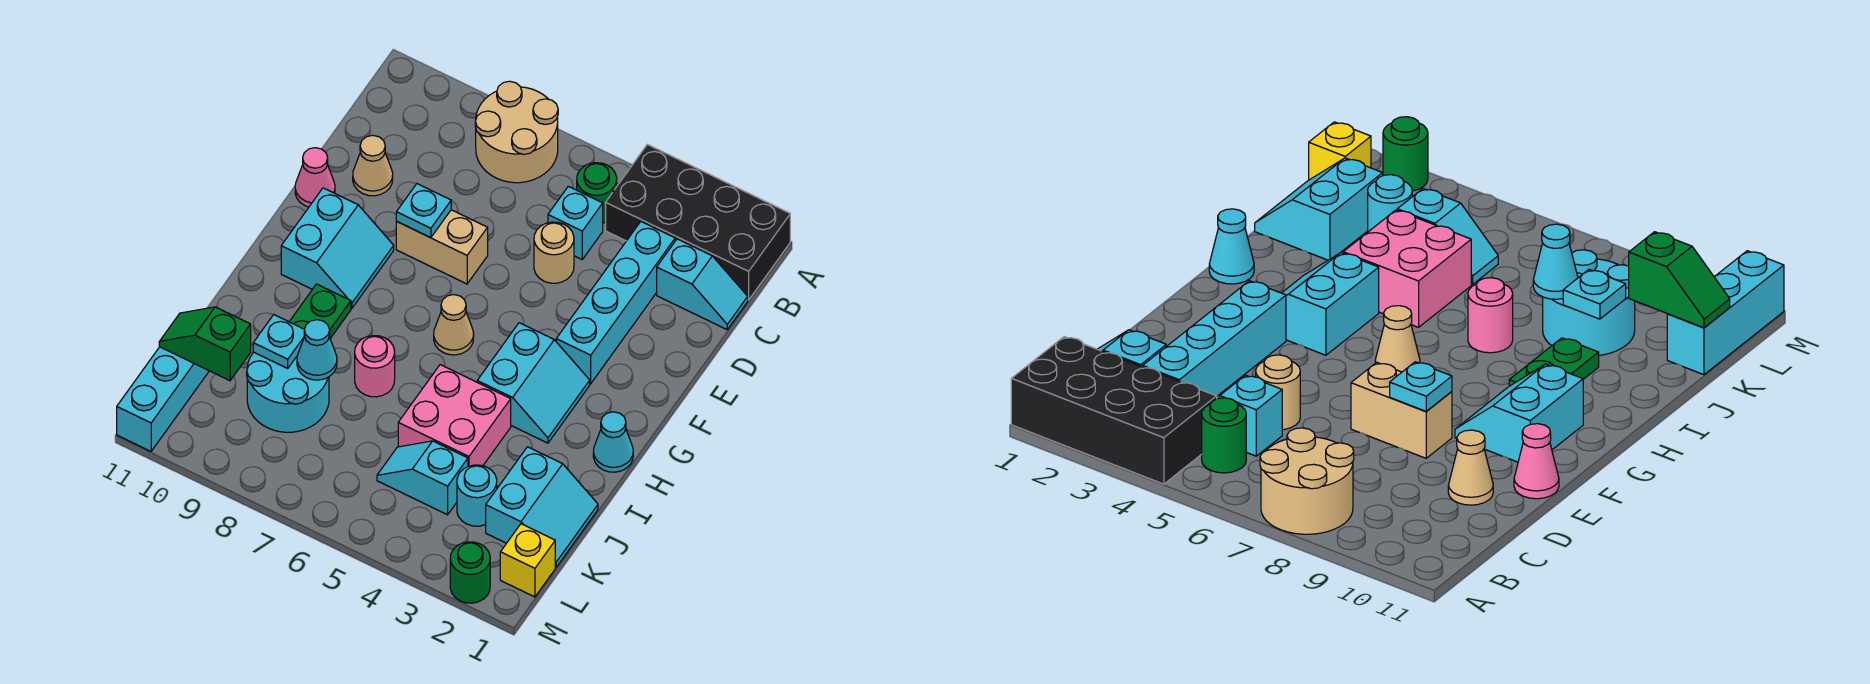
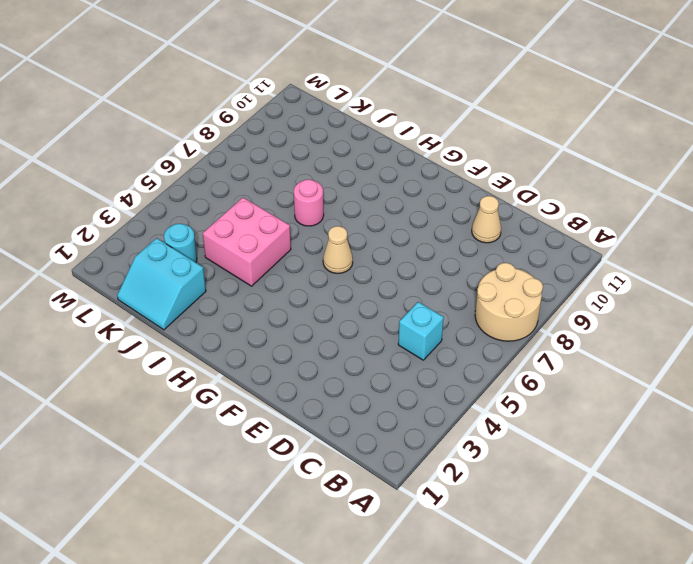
none -> black 2x4 brick [606,144,790,300]
none -> green 1x1 round brick [577,163,617,223]
none -> cyan 1x2 slope [657,239,748,329]

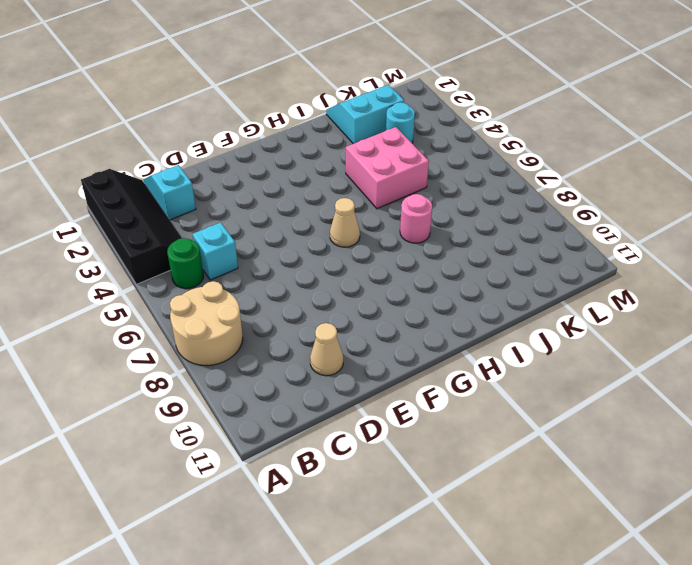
black 2x4 slope [81,169,182,284] -> black 2x4 brick [606,144,790,300]
none -> cyan 1x4 brick [556,222,675,384]
none -> tan 1x1 round brick [534,222,574,283]
none -> tan 1x2 brick [396,210,488,284]

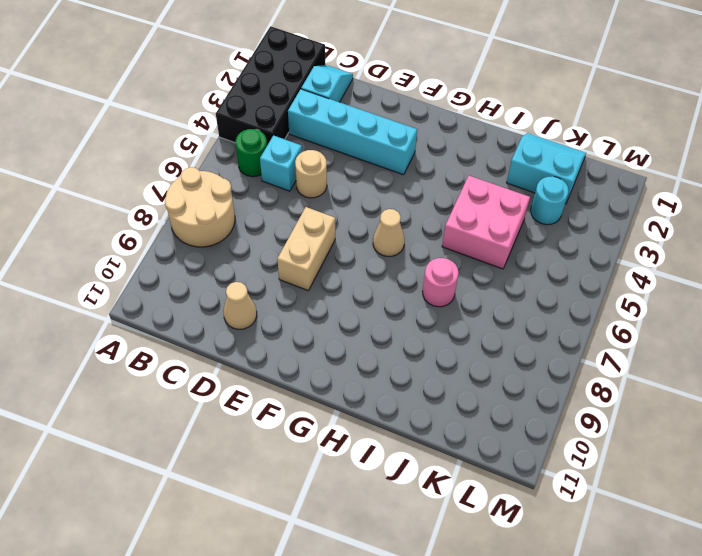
none -> pink 1x1 cone [295,148,335,207]
none -> cyan 2x2 slope [281,188,394,308]
none -> cyan 2x2 slope [477,323,590,443]

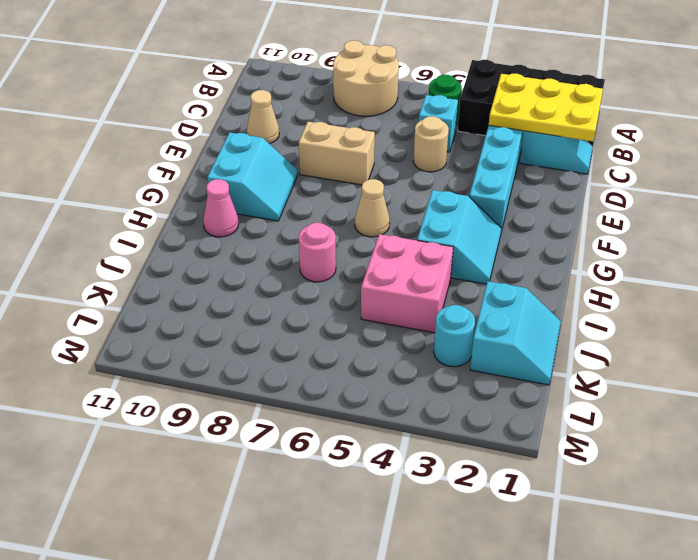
yellow 2x3 plate [489,74,603,142] -> none
pink 1x1 cone [203,179,239,237] -> pink 1x1 cone moved to [295,148,335,207]
none -> cyan 1x1 cone [593,412,633,472]
none -> green 1x2 plate [289,284,351,338]
none -> cyan 2x2 round brick [247,352,329,432]

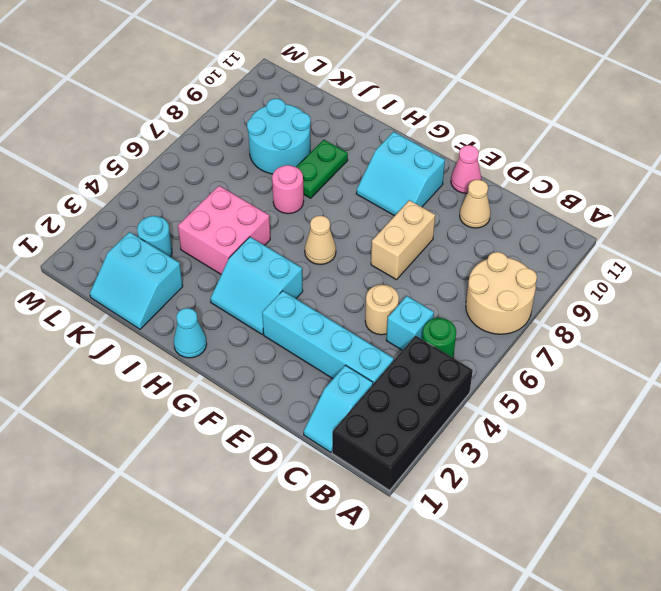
green 1x2 plate [297,140,348,198] -> green 1x2 plate turned to [289,284,351,338]
none -> cyan 1x2 slope [377,441,468,515]
none -> cyan 1x3 brick [117,347,209,451]
none -> yellow 1x1 brick [500,524,555,597]

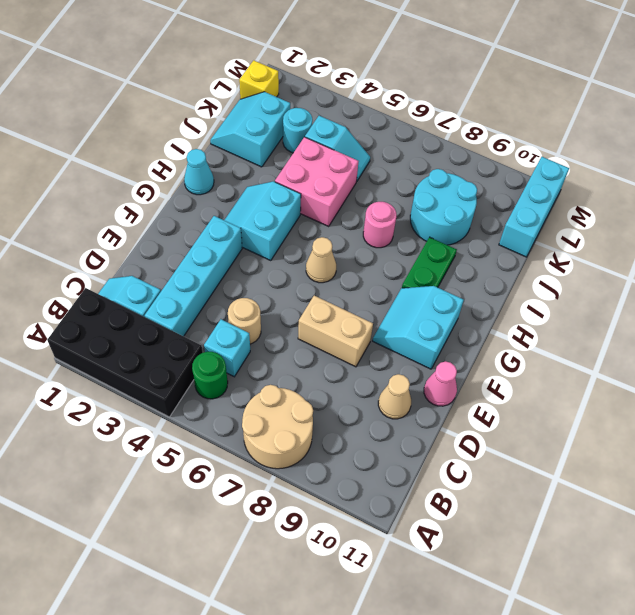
none -> green 1x1 round brick [450,542,490,603]
none -> cyan 1x1 plate [396,184,451,238]
none -> cyan 1x1 cone [297,320,337,380]

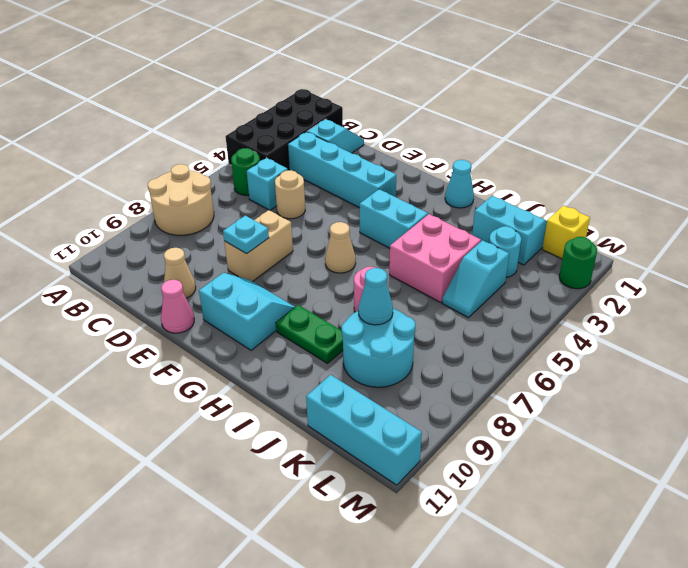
none -> cyan 1x1 plate [253,315,305,368]
none -> green 1x2 slope [159,307,251,381]

